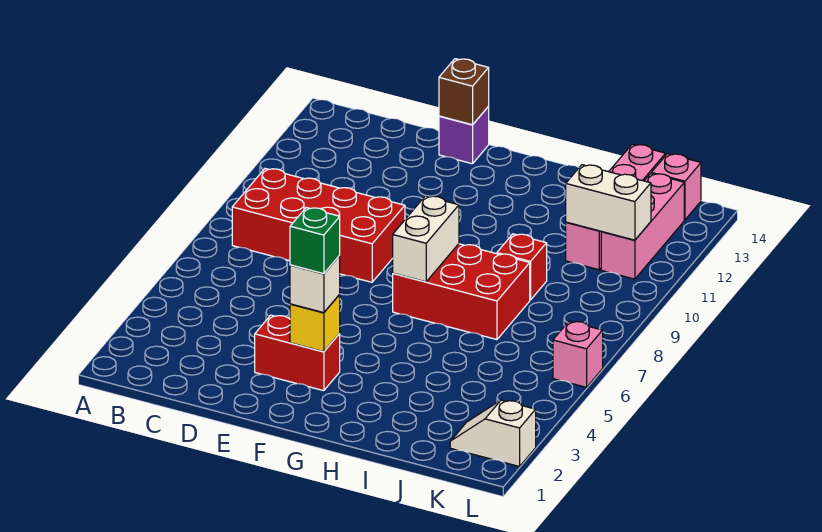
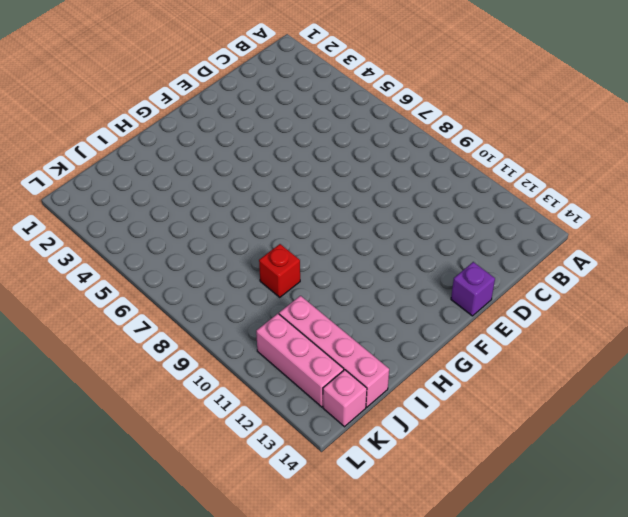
none -> red 2x4 brick [232,169,405,282]
none -> red 1x2 brick [255,315,340,391]
none -> red 2x3 brick [393,244,530,340]

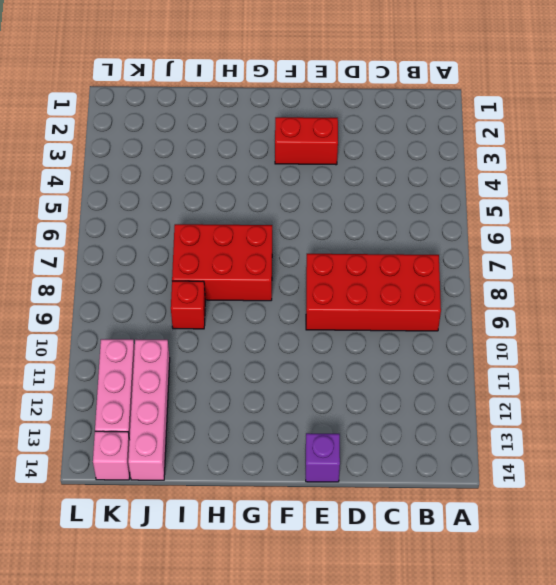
none -> white 1x2 slope [450,400,536,467]
none -> pink 1x1 brick [553,321,603,387]
none -> brown 1x1 brick [439,59,489,125]

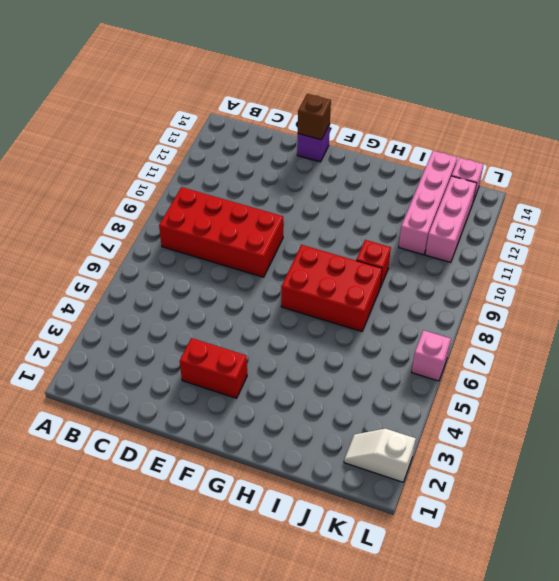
none -> yellow 1x1 brick [290,295,340,352]
none -> white 1x2 brick [393,196,459,282]
none -> white 1x2 brick [566,165,651,240]

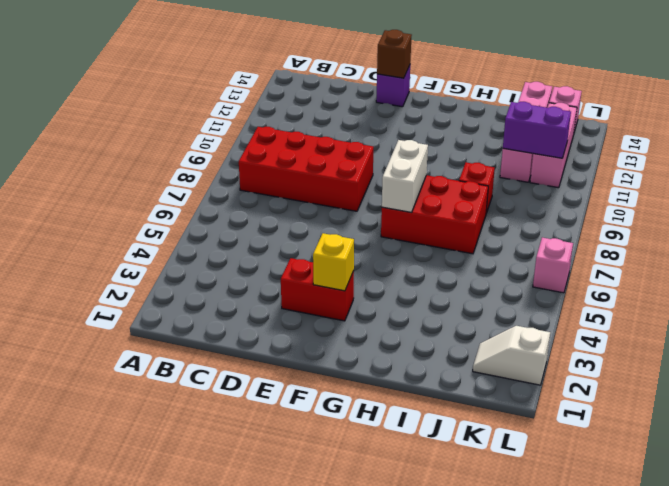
purple 1x2 brick [503,102,571,158] -> white 1x2 brick [566,165,651,240]
none -> white 1x1 brick [290,256,340,313]
none -> green 1x1 brick [290,208,340,274]

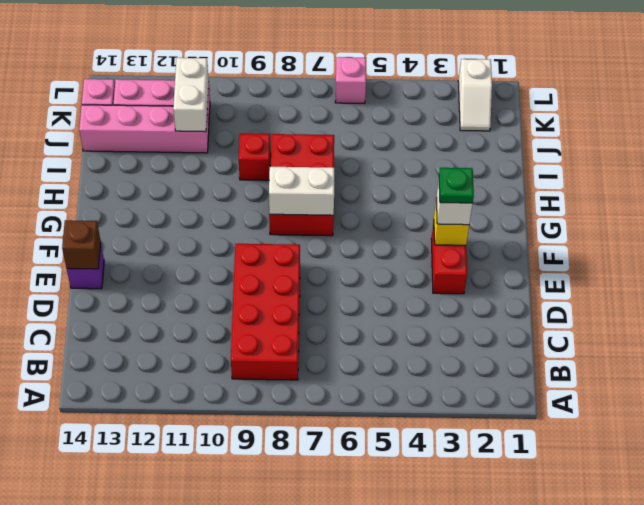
green 1x1 plate [439,168,474,203] -> green 1x1 brick [290,208,340,274]

